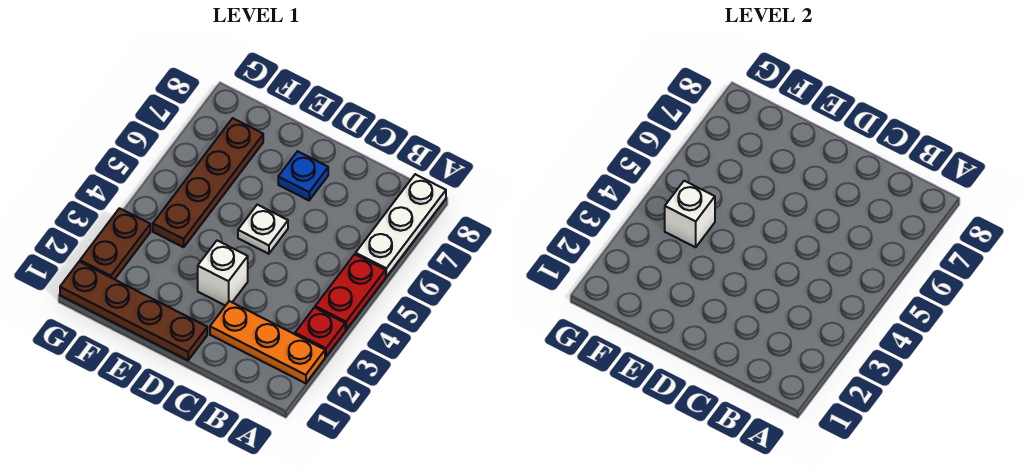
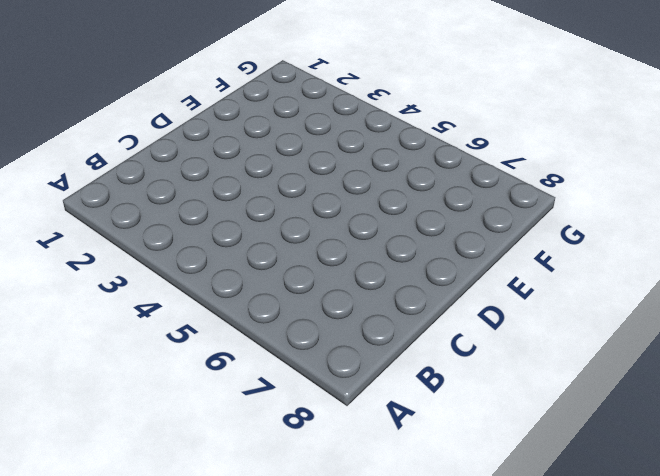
none -> orange 1x3 plate [210,301,325,383]
none -> red 1x1 plate [295,307,345,357]

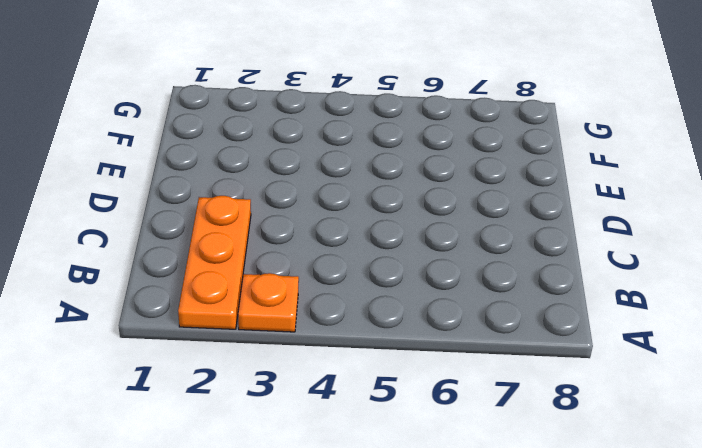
orange 1x1 plate [238,273,299,332] -> red 1x1 plate [295,307,345,357]
none -> red 1x2 plate [315,254,386,330]
none -> white 1x3 plate [356,174,446,277]

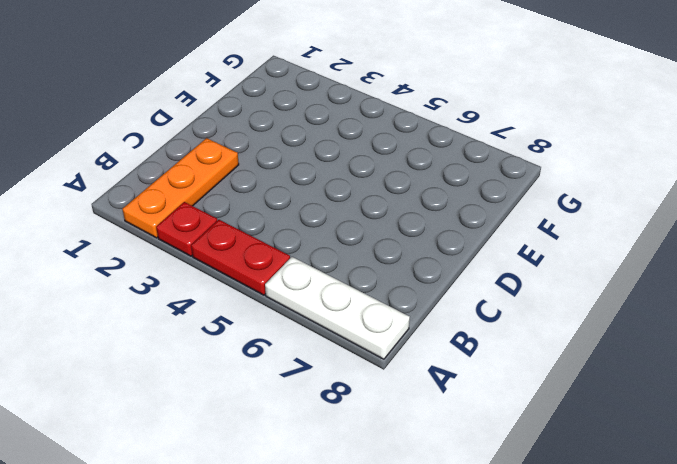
none -> brown 1x4 plate [60,262,207,360]
none -> white 1x1 brick [198,241,248,306]

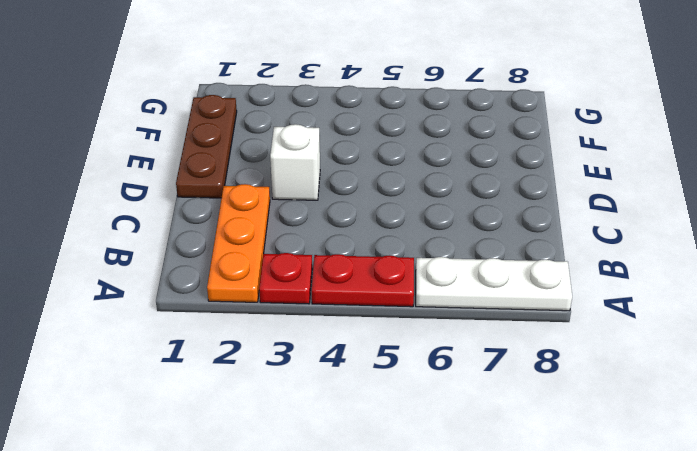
brown 1x3 plate [176,95,237,198] -> brown 1x4 plate [60,262,207,360]
none -> white 1x1 plate [238,205,288,254]
none -> blue 1x1 plate [278,151,328,200]

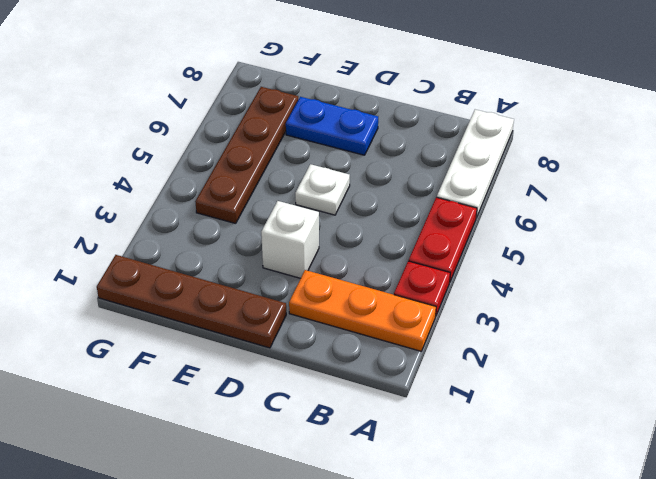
blue 1x2 plate [286,97,378,155] -> blue 1x1 plate [278,151,328,200]
none -> brown 1x2 plate [80,208,150,279]
none -> white 1x1 brick [665,181,715,247]

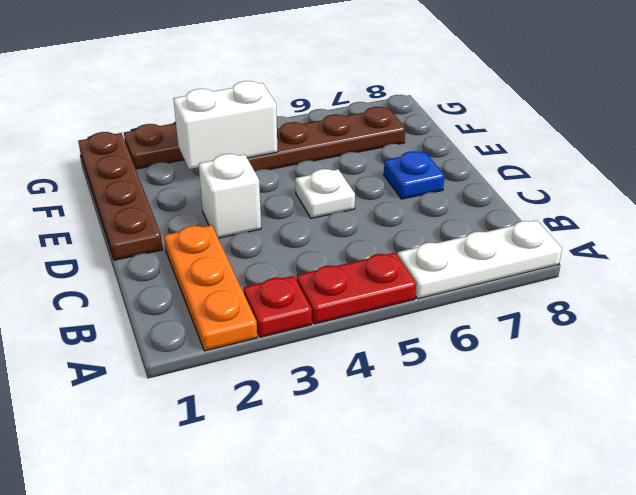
white 1x2 brick [173,81,278,169] -> white 1x1 brick [665,181,715,247]

